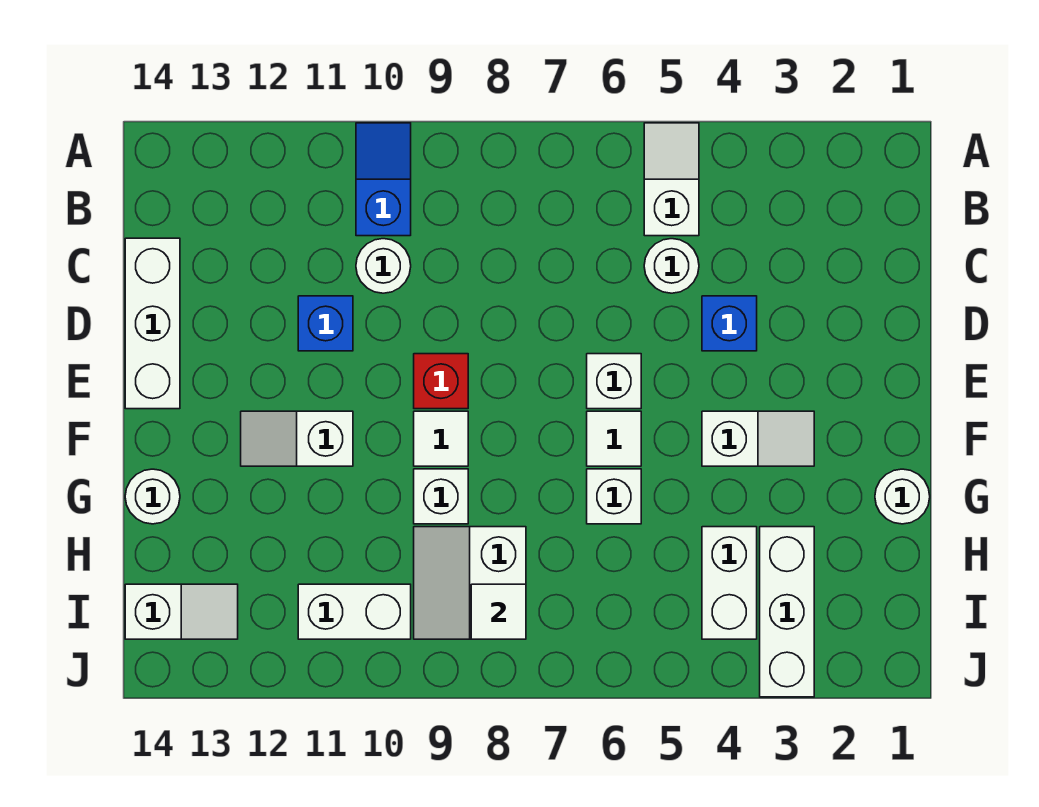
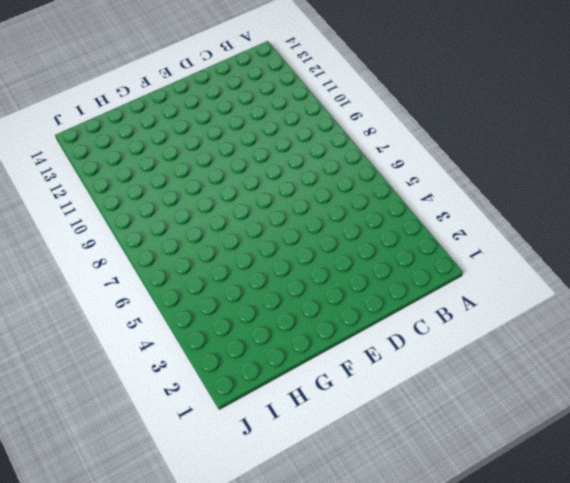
none -> white 1x2 slope [644,123,699,236]
none -> blue 1x2 slope [356,123,411,236]
none -> white 1x1 round brick [644,239,699,293]

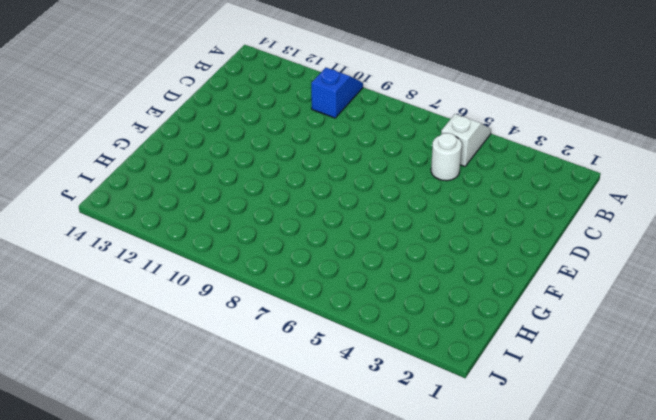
none -> white 1x1 round brick [356,239,411,293]
none -> white 1x3 brick [125,238,180,409]
none -> blue 1x1 brick [702,296,757,351]

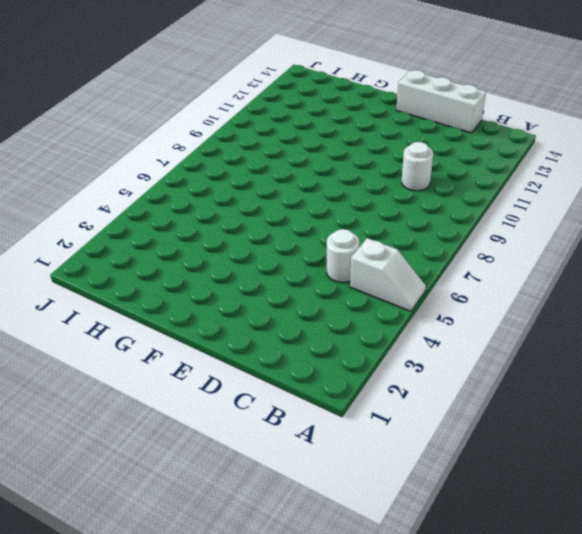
none -> blue 1x2 slope [356,123,411,236]
none -> blue 1x1 brick [702,296,757,351]
none -> blue 1x1 brick [298,296,353,351]

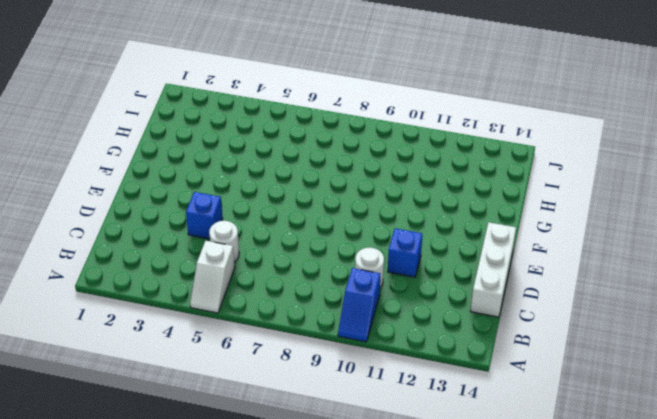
none -> white 1x1 brick [587,354,641,409]
none -> red 1x1 brick [414,354,468,409]
none -> white 1x2 slope [702,411,814,466]

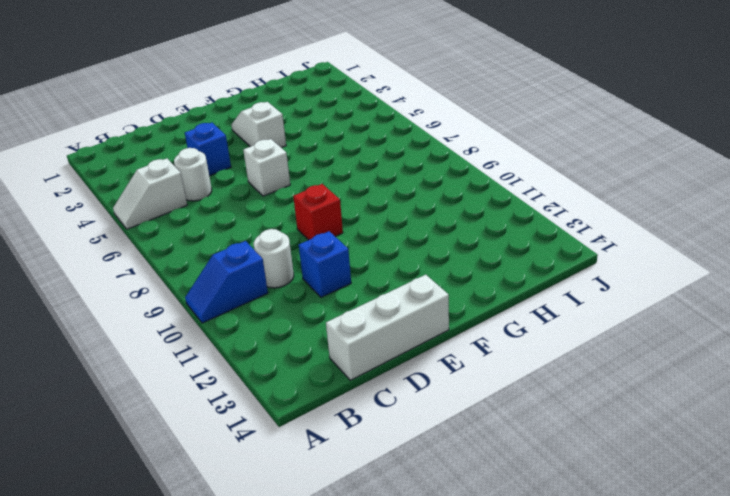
none -> white 1x1 tile [587,411,641,466]
none -> white 1x1 tile [414,411,468,466]
none -> white 1x2 slope [241,411,353,466]

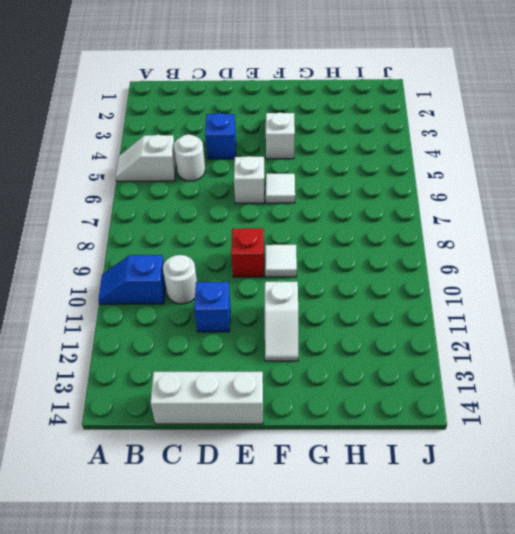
none -> white 1x1 round brick [875,469,930,524]
none -> white 1x1 brick [587,469,641,524]
none -> white 1x1 brick [414,469,468,524]

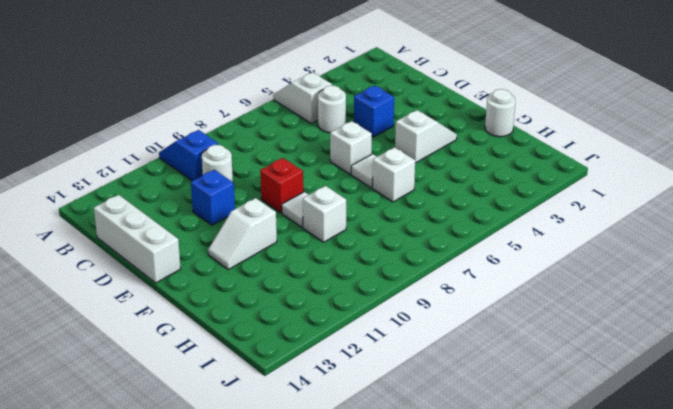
none -> white 1x1 round brick [125,469,180,524]
none -> white 1x3 brick [760,527,814,697]
none -> white 1x2 brick [702,527,757,639]

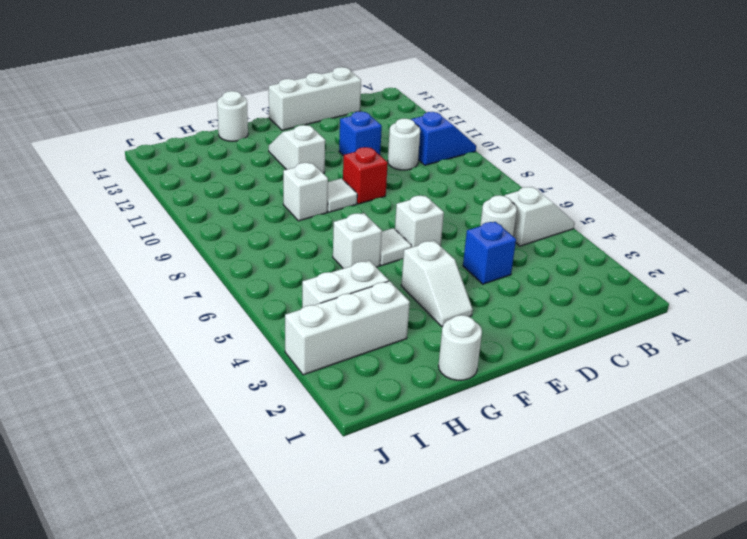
none -> white 2x2 slope [414,527,526,639]
none -> white 1x2 brick [298,584,411,639]
none -> white 1x2 slope [125,584,238,639]

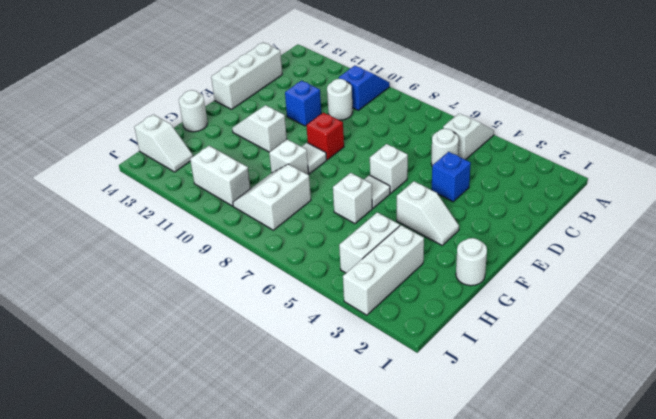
none -> white 1x1 tile [471,584,526,639]

